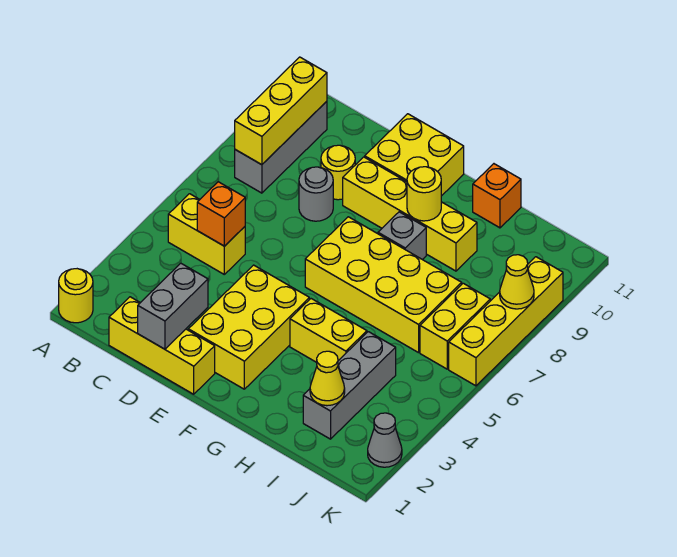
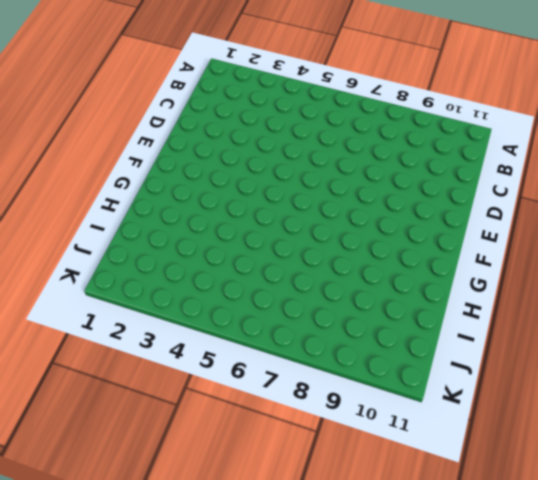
none -> yellow 1x1 round brick [59,269,93,323]
none -> yellow 1x2 brick [168,194,245,274]
none -> grey 1x3 brick [235,101,327,193]

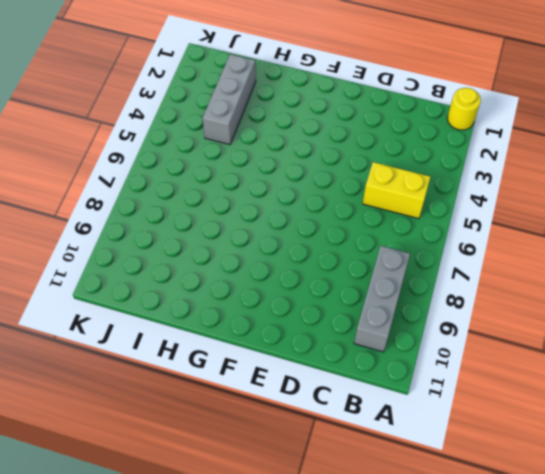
none -> yellow 1x3 brick [109,297,215,394]
none -> grey 1x1 round brick [299,167,333,221]
none -> yellow 1x1 round brick [321,145,355,200]

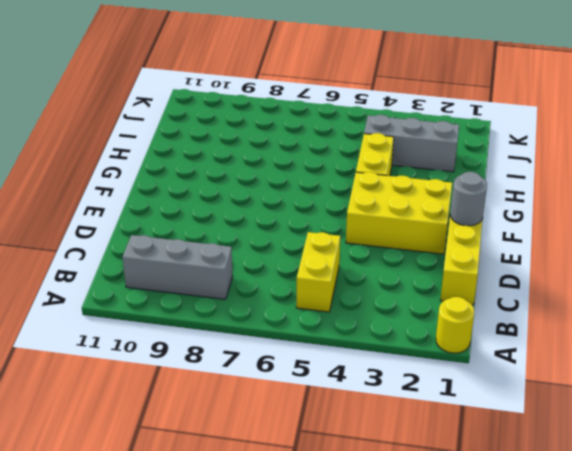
grey 1x1 round brick [450,172,487,226] -> grey 1x1 round brick moved to [299,167,333,221]
none -> yellow 1x1 round brick [321,145,355,200]
none -> yellow 1x4 brick [343,157,477,271]
none -> yellow 2x2 brick [365,114,464,196]

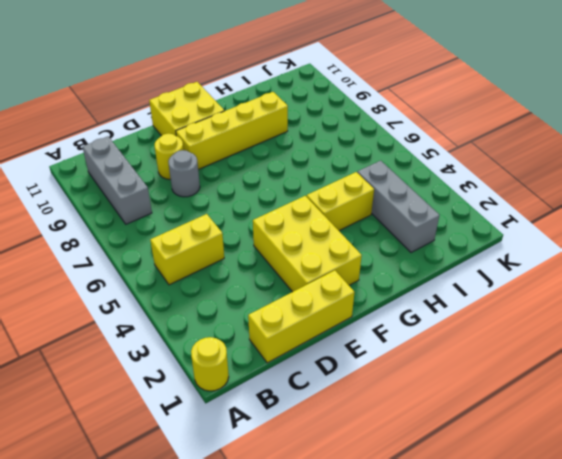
none -> yellow 2x4 brick [305,217,462,353]
none -> grey 1x1 brick [378,212,426,259]
none -> orange 1x1 brick [473,164,521,228]

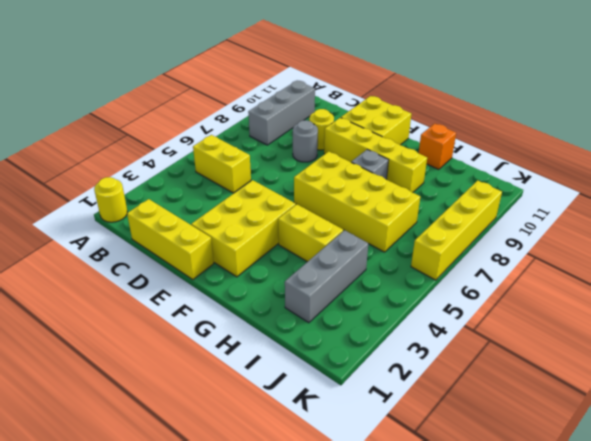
none -> yellow 1x2 brick [420,283,490,369]
none -> grey 1x1 cone [368,413,402,467]
none -> yellow 1x3 brick [235,57,327,165]

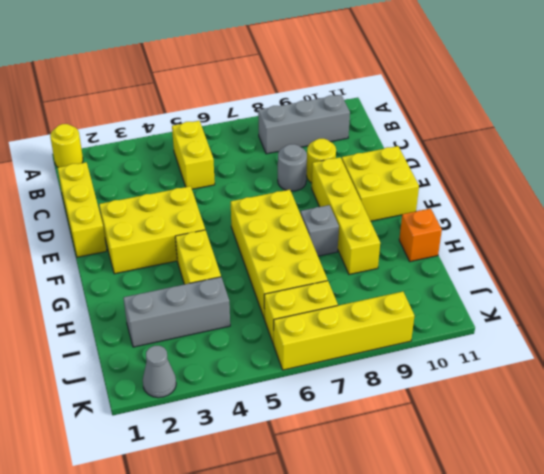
none -> yellow 1x3 brick [235,57,327,165]
none -> orange 1x1 brick [197,182,245,246]
none -> grey 1x2 brick [138,263,208,349]

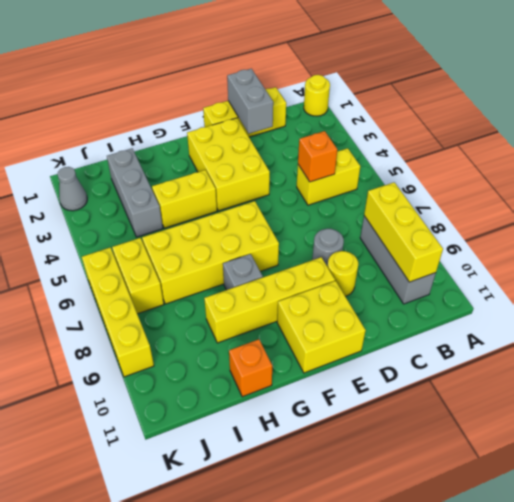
none -> yellow 1x1 round brick [407,167,441,221]
none -> yellow 1x1 cone [310,351,345,406]
none -> yellow 1x1 cone [500,255,534,309]

